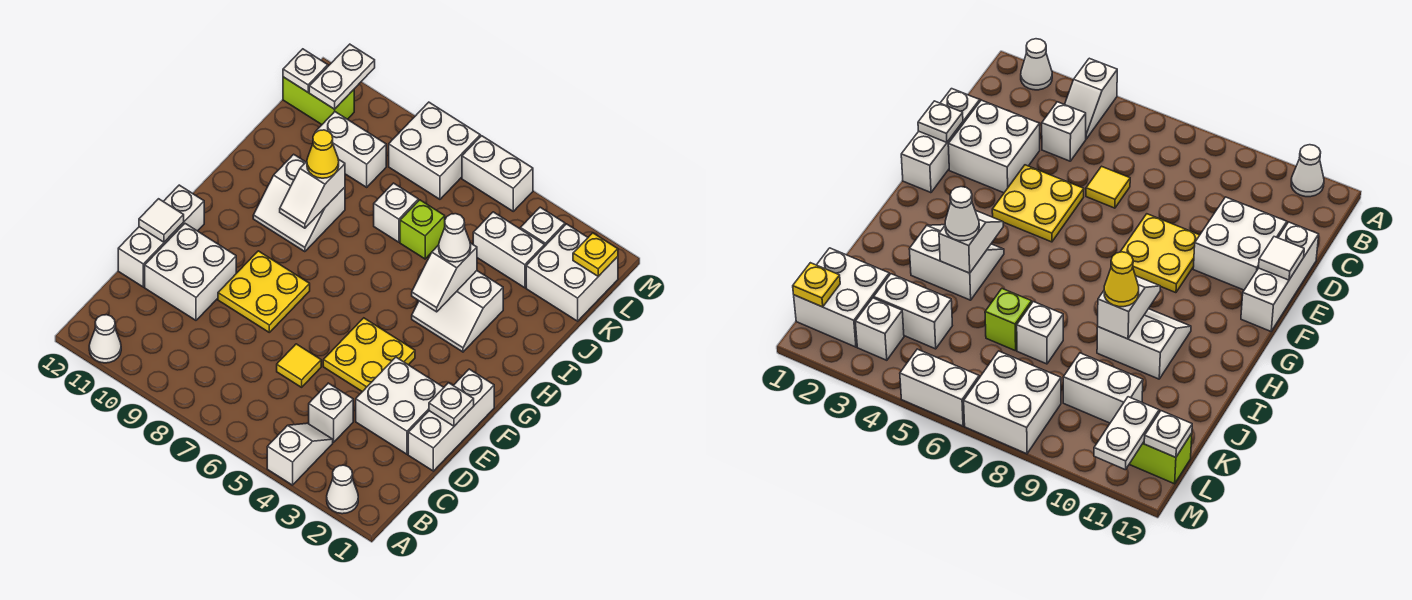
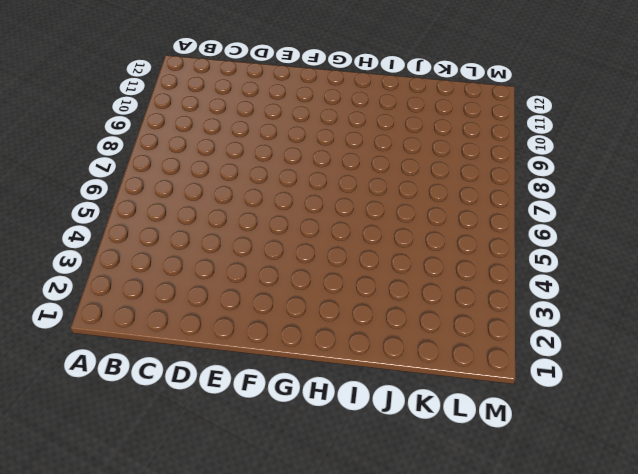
none -> white 1x1 cone [327,465,358,514]
none -> white 1x2 slope [267,423,333,485]
none -> white 1x1 cone [89,315,121,363]
none -> white 1x1 brick [309,383,353,442]

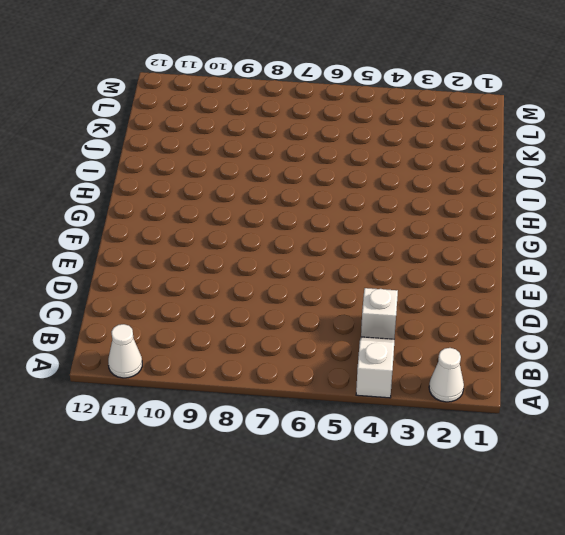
none -> white 1x3 brick [408,369,494,471]
none -> white 2x2 brick [356,357,444,454]
none -> yellow 1x1 tile [277,344,321,387]
none -> white 2x2 brick [145,224,236,320]

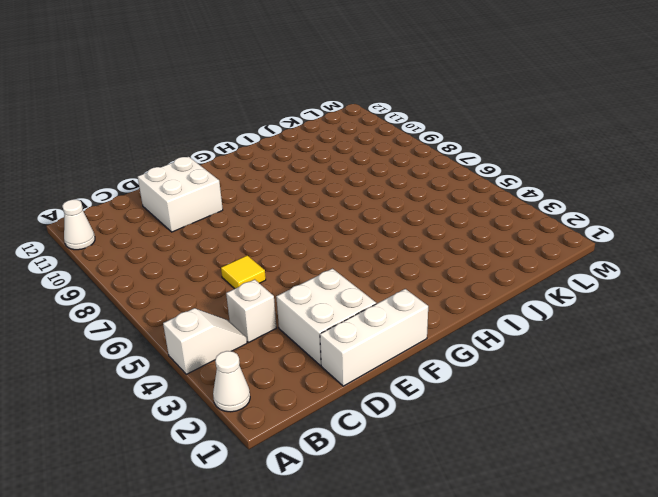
none -> white 1x3 brick [118,185,204,287]
none -> yellow 2x2 plate [323,318,415,392]
none -> yellow 2x2 plate [218,251,310,332]
none -> white 2x2 slope [412,271,503,352]

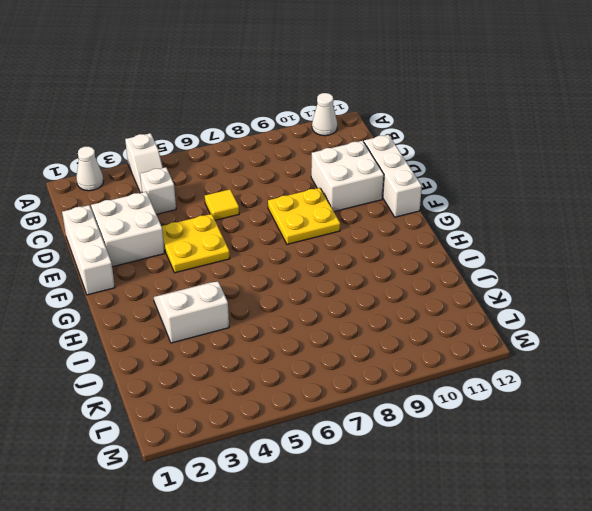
none -> white 2x2 slope [253,154,345,252]
none -> lime 1x1 brick [400,200,445,259]
none -> white 1x1 brick [374,183,418,242]
none -> white 2x2 brick [526,224,618,321]

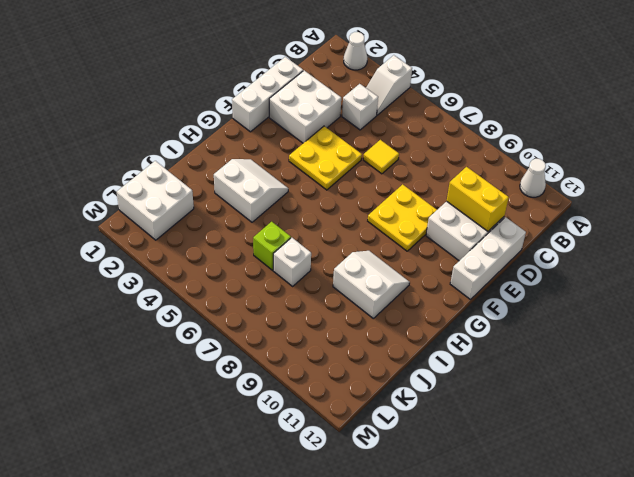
yellow 1x2 brick [447,167,509,231] -> none
none -> white 1x2 brick [473,212,545,288]
none -> white 1x2 brick [315,112,386,187]
none -> white 1x1 brick [520,207,565,246]
none -> white 2x2 brick [389,102,480,199]

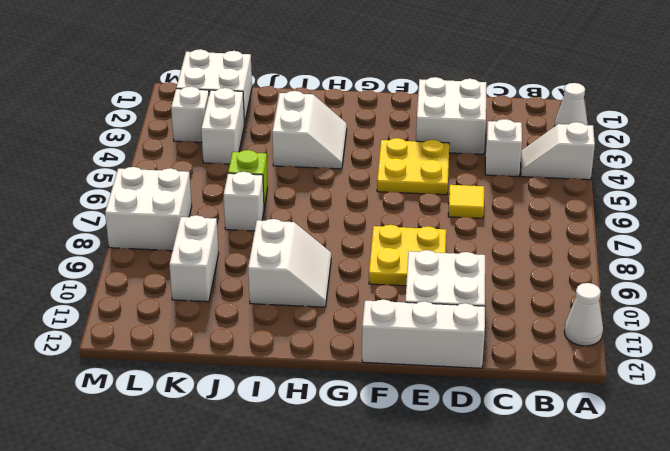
none -> white 1x3 brick [408,369,494,471]
none -> lime 1x2 brick [283,77,354,124]
none -> white 1x2 brick [462,136,533,211]
none -> white 1x1 plate [429,383,474,426]

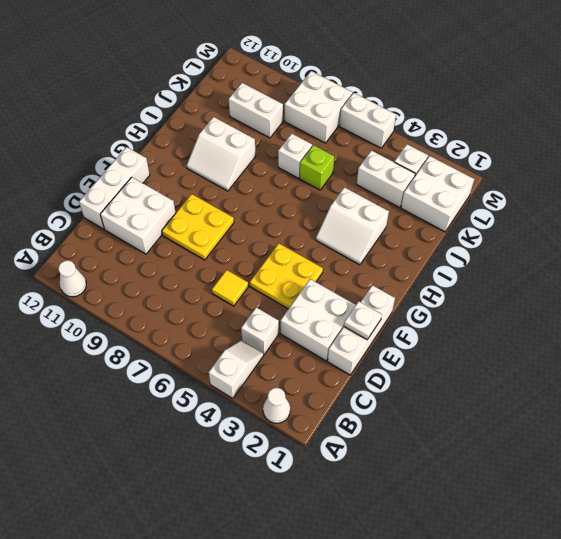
none -> lime 1x2 brick [283,77,354,124]
none -> white 1x1 tile [139,199,184,242]
none -> white 1x2 slope [412,243,477,312]
none -> white 1x2 slope [280,159,345,228]

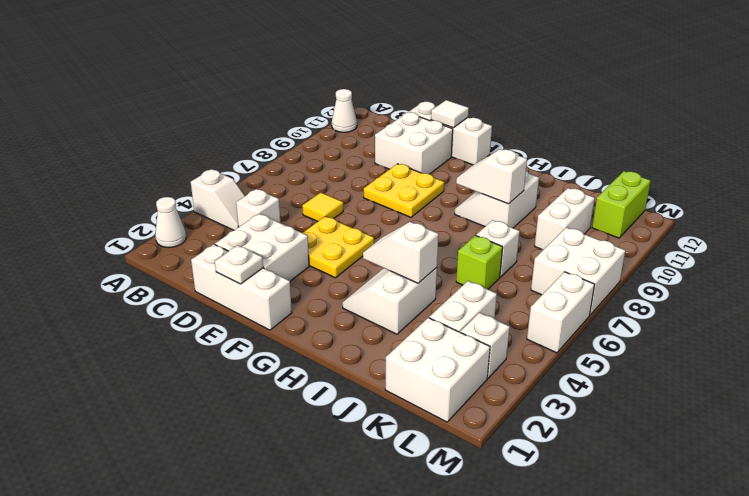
none -> yellow 1x1 plate [573,233,618,276]
none -> white 1x2 plate [309,44,375,109]
none -> white 1x1 plate [283,49,328,92]
none -> white 1x1 cone [439,214,471,262]

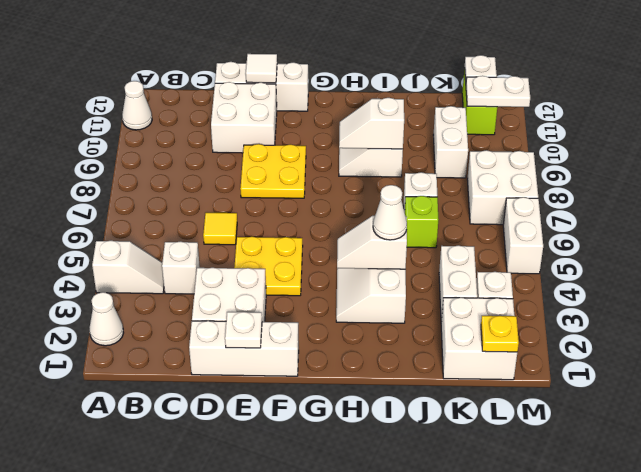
none -> yellow 1x1 cone [307,130,339,178]

